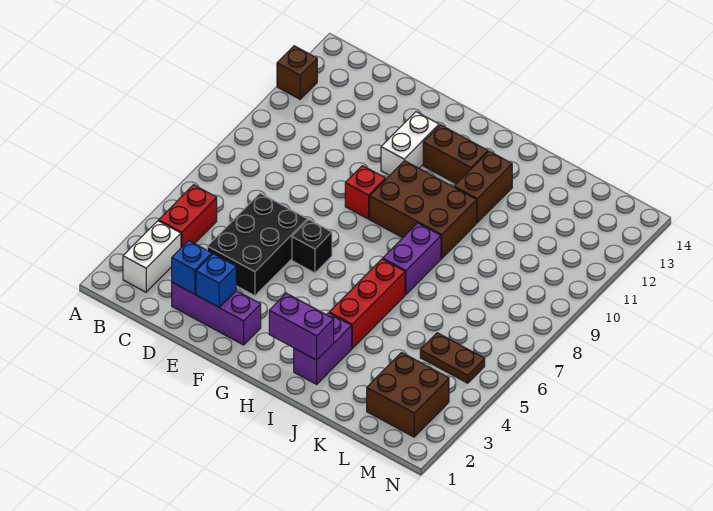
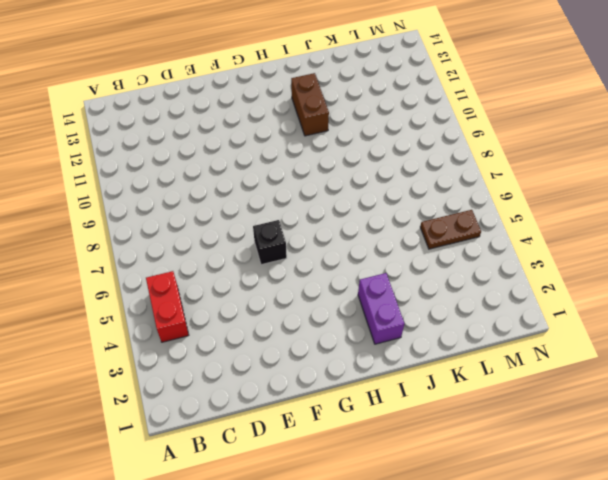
none -> brown 1x1 brick [277,46,317,99]
none -> white 1x2 brick [123,221,181,292]
none -> purple 1x3 brick [172,282,261,345]

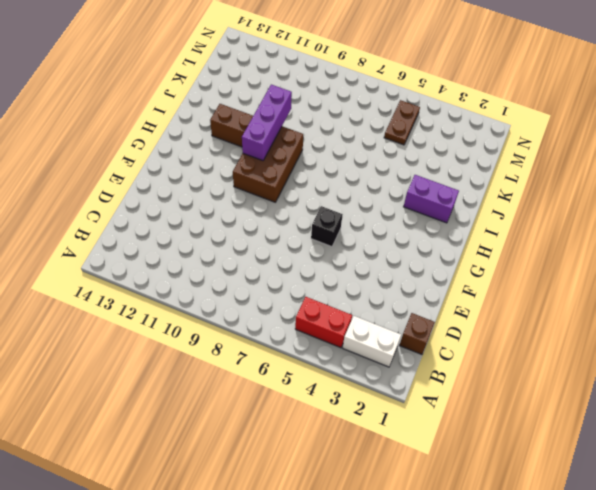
brown 1x1 brick [399,313,435,354] -> brown 1x1 brick moved to [277,46,317,99]
purple 1x3 brick [242,85,292,161] -> purple 1x3 brick moved to [172,282,261,345]
none -> black 2x3 brick [207,193,308,296]
none -> red 1x1 brick [345,166,386,219]
none -> white 1x2 brick [381,112,439,175]

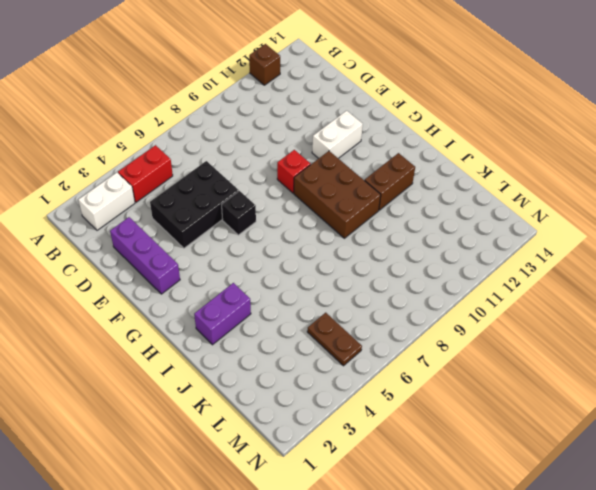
none -> brown 1x2 brick [423,125,488,184]
none -> red 1x3 brick [329,259,405,348]
none -> purple 1x2 brick [383,223,441,295]

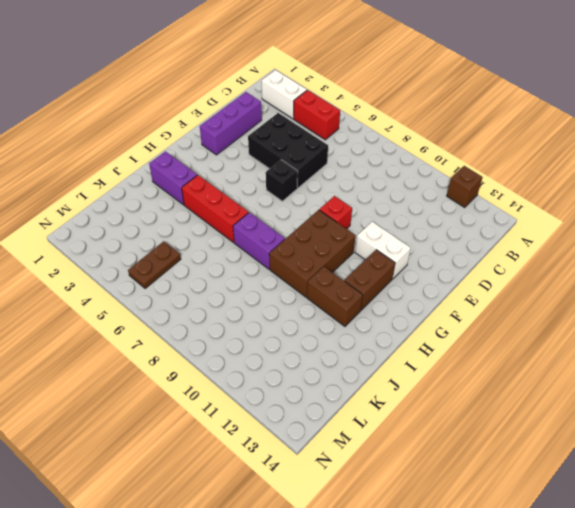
none -> brown 2x2 brick [367,352,449,437]
none -> blue 1x1 brick [172,241,212,294]
none -> blue 1x1 brick [196,254,236,307]

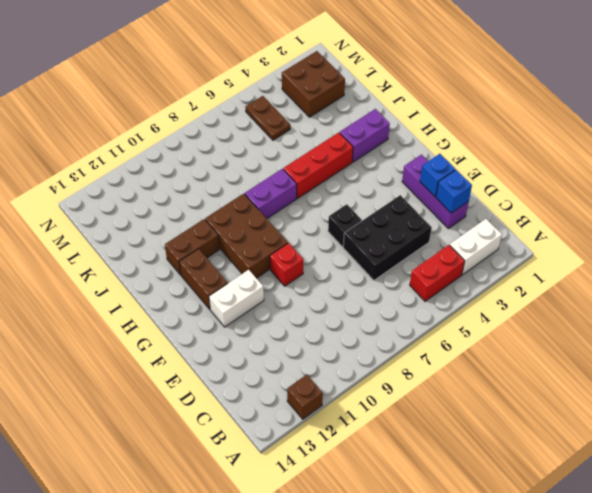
none -> purple 1x2 brick [269,293,334,360]

